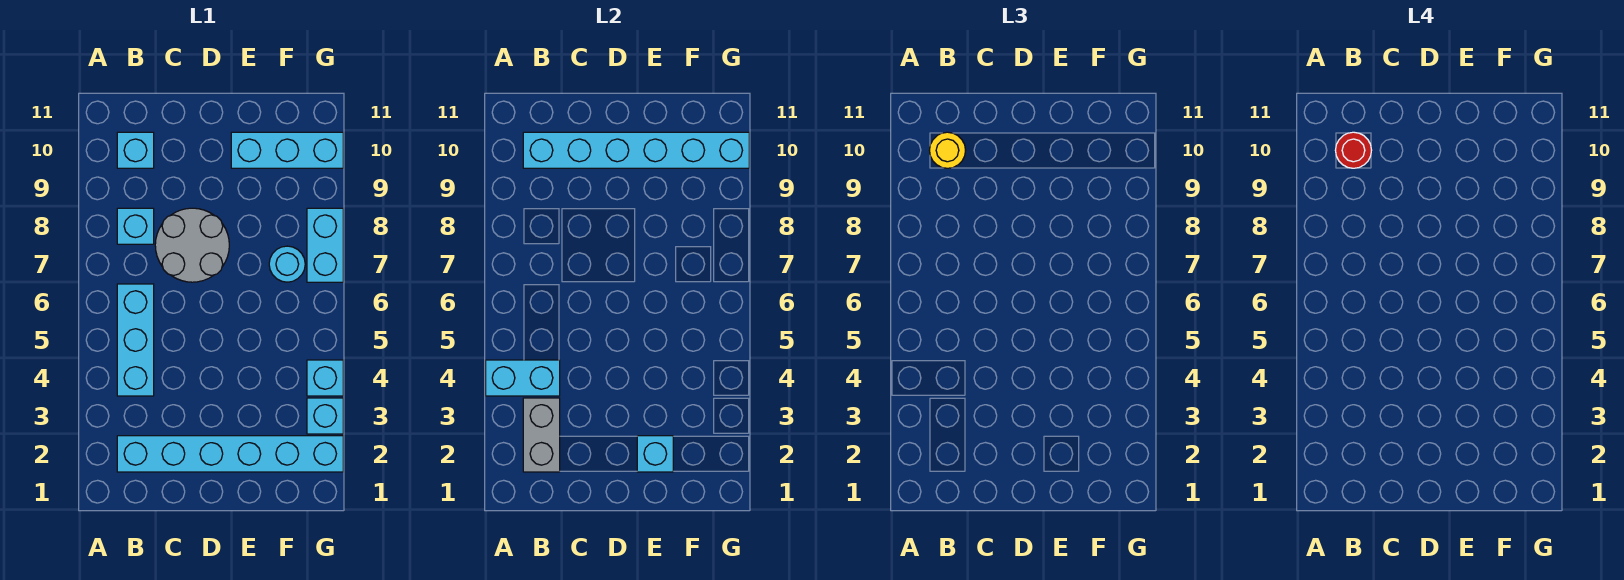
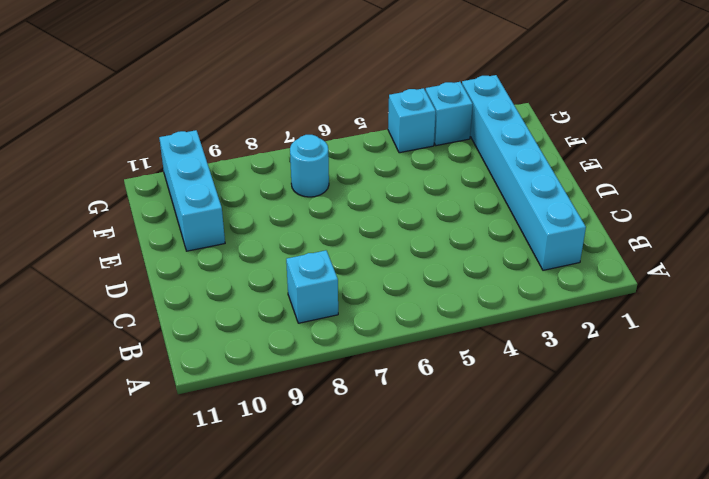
none -> cyan 1x3 brick [117,284,154,396]
none -> cyan 1x1 brick [117,132,154,168]
none -> grey 2x2 round brick [155,208,229,282]

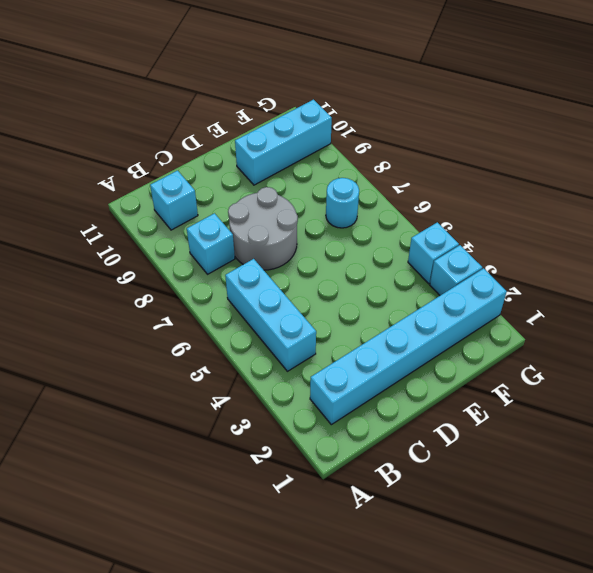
none -> cyan 1x2 brick [307,208,343,282]
none -> cyan 1x2 brick [486,360,560,396]
none -> grey 1x2 brick [523,398,560,472]

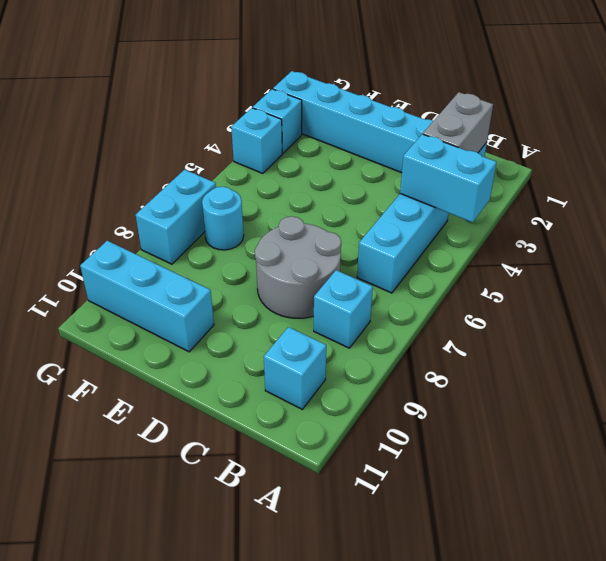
none -> cyan 1x6 brick [523,132,749,168]
none -> cyan 1x1 brick [637,436,673,472]
none -> yellow 1x1 round brick [929,132,966,168]

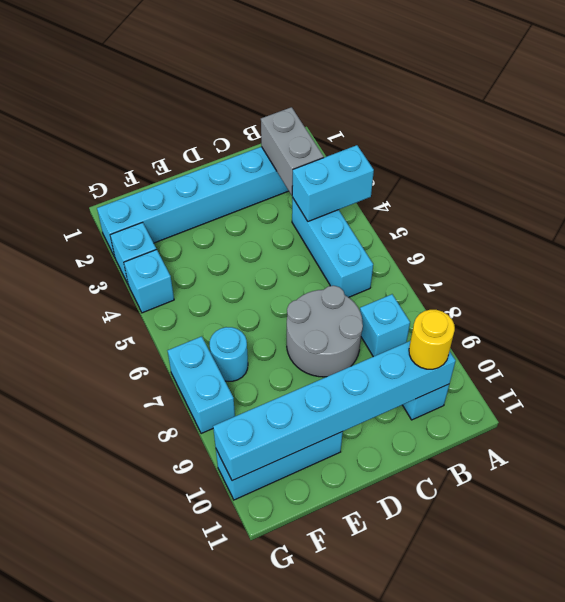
none -> cyan 1x1 brick [637,436,673,472]
none -> red 1x1 round brick [1335,132,1372,168]

